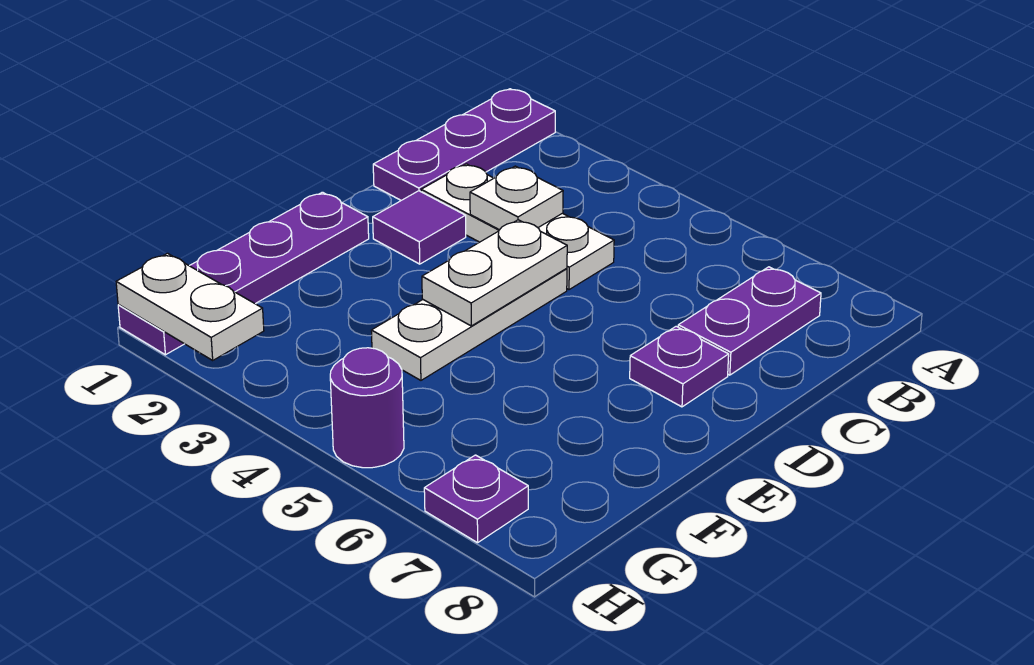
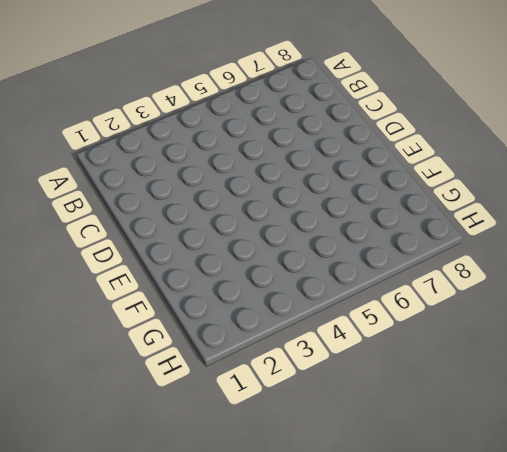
none -> purple 1x3 plate [373,89,555,200]
none -> purple 1x2 plate [678,267,821,375]
none -> white 1x3 plate [421,164,614,290]

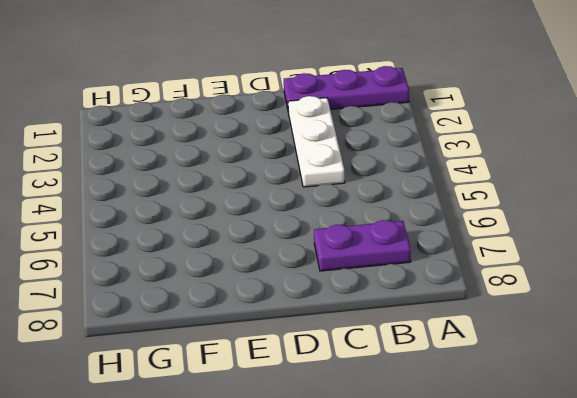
none -> purple 1x1 tile [373,191,466,264]
none -> white 1x3 plate [371,268,567,380]
none -> purple 1x1 plate [630,326,729,407]

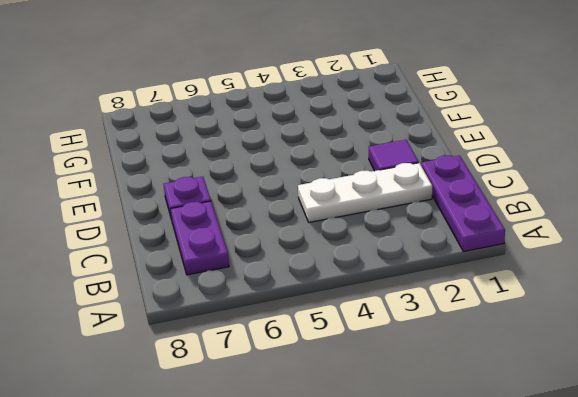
none -> white 1x3 plate [371,268,567,380]
none -> purple 1x4 plate [118,192,369,355]
none -> purple 1x1 round brick [330,348,404,468]

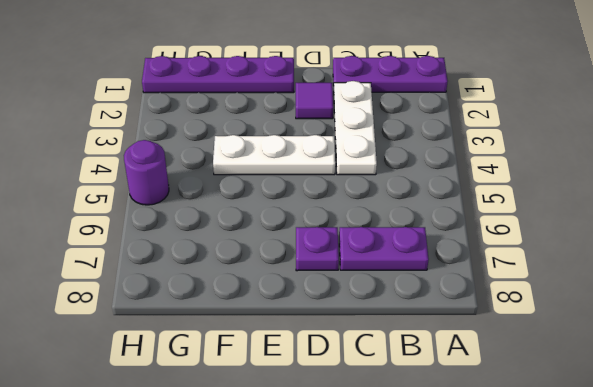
none -> purple 1x1 plate [424,455,528,543]
none -> white 1x1 plate [470,166,563,230]
none -> white 1x2 plate [422,220,567,326]

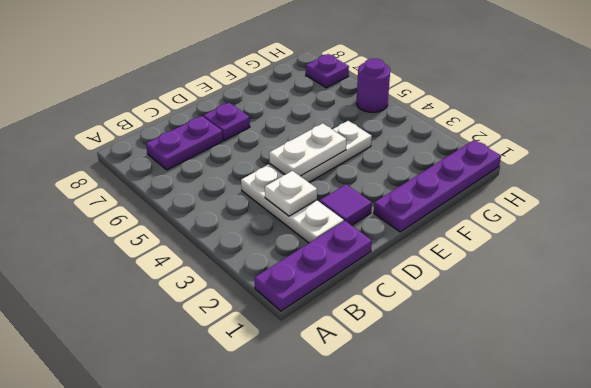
none -> white 1x2 plate [116,253,264,360]

